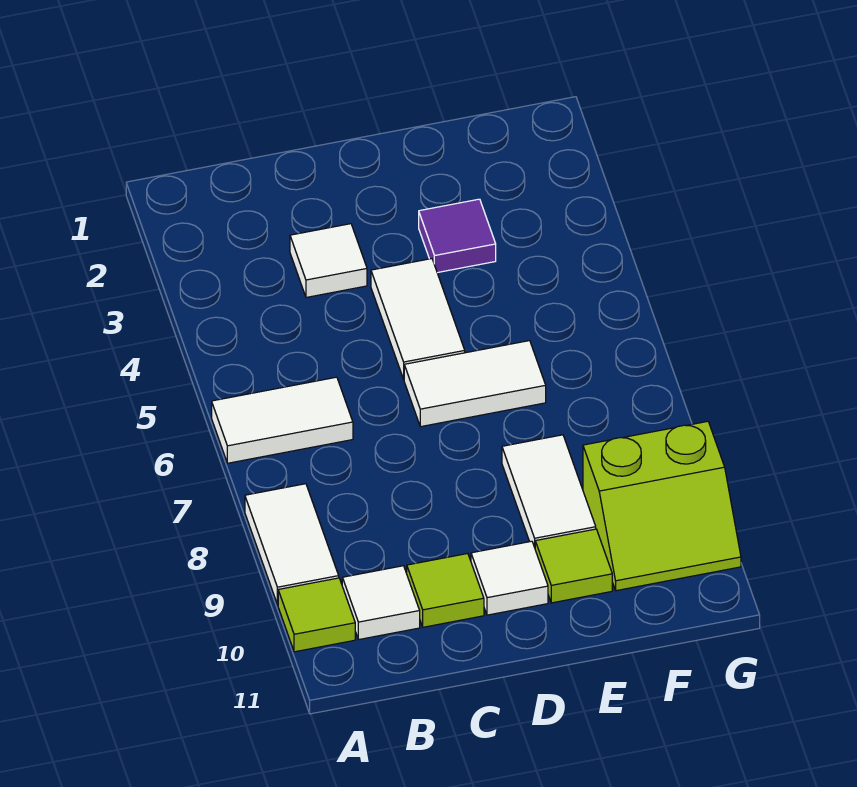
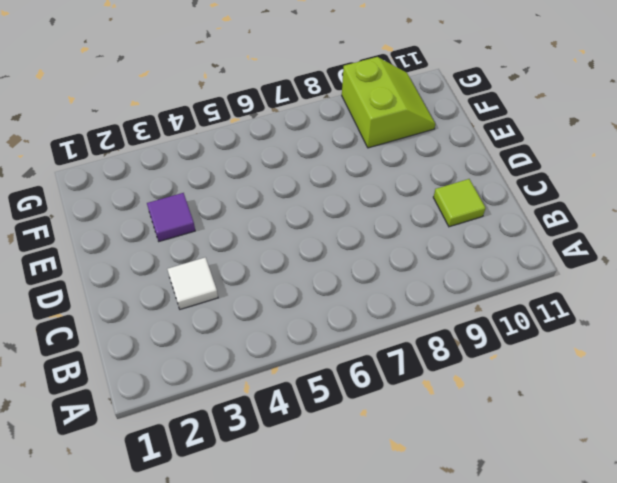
none -> white 1x2 tile [212,377,353,463]
none -> white 1x2 tile [245,484,339,604]
none -> lime 1x1 tile [278,578,355,652]

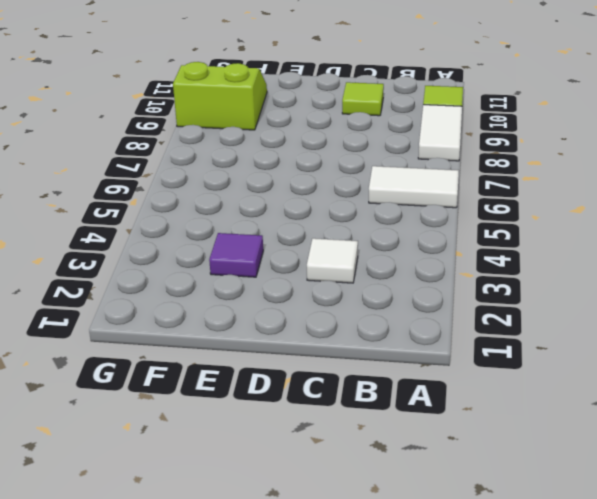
none -> white 1x1 tile [342,566,420,639]
none -> white 1x2 tile [371,259,465,379]
none -> white 1x2 tile [404,341,546,427]

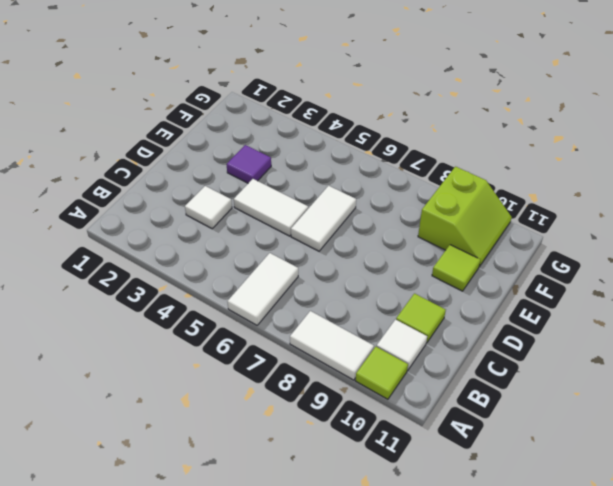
none -> white 1x1 tile [471,541,548,615]
none -> white 1x2 tile [502,435,596,547]

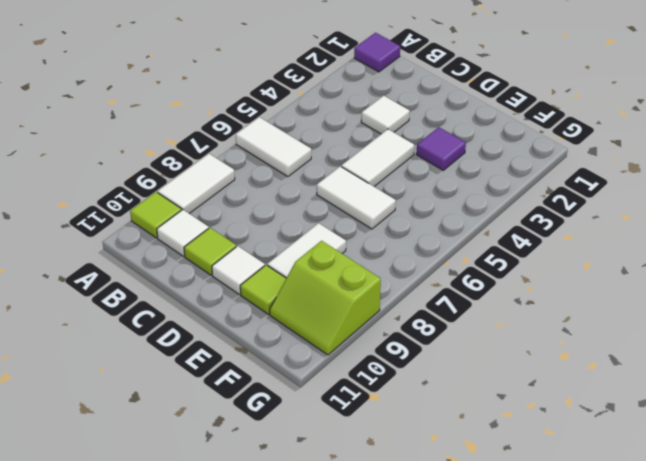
purple 1x1 tile [354,33,400,72] -> none

